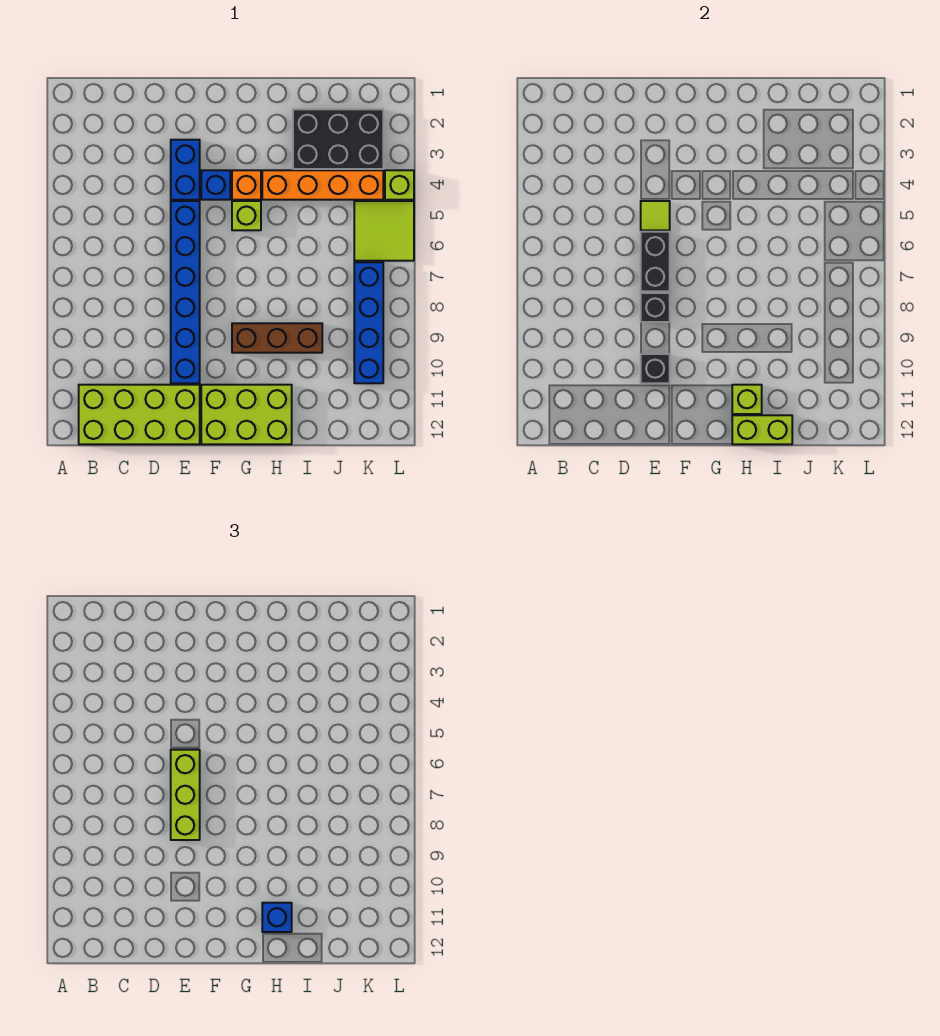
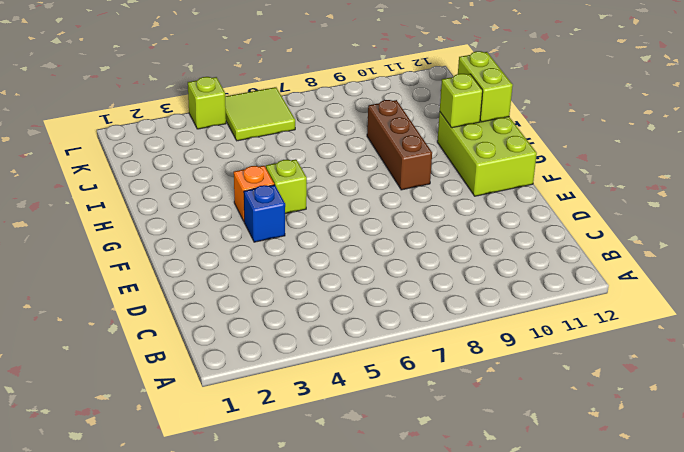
none -> lime 2x4 brick [79,385,200,444]
none -> blue 1x2 brick [171,140,200,200]
none -> blue 1x6 brick [171,201,200,383]

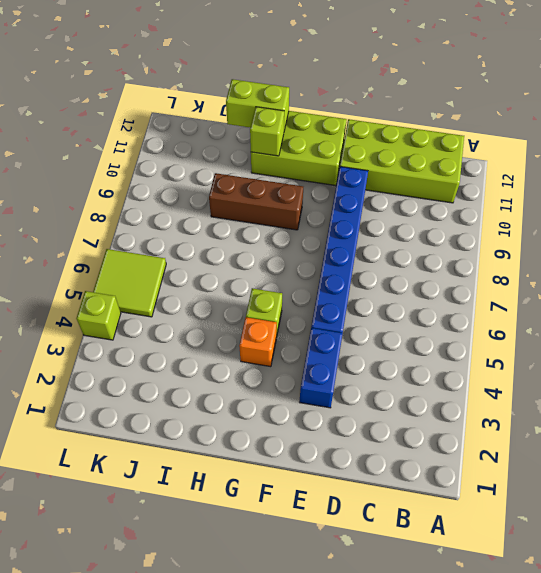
none -> blue 1x1 brick [201,170,230,200]
none -> orange 1x4 brick [262,170,383,200]
none -> black 2x3 brick [293,109,383,169]

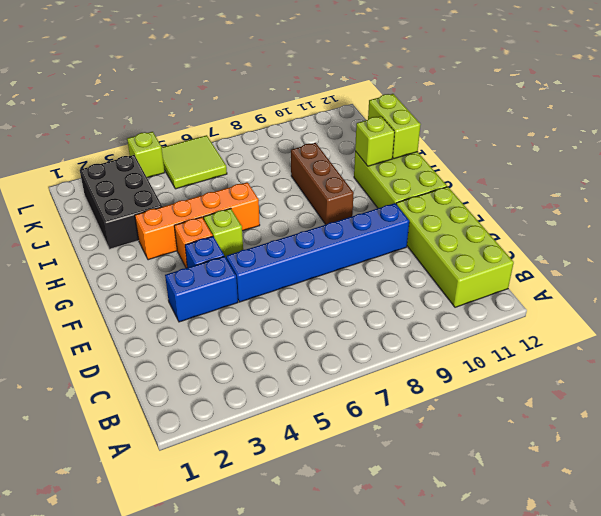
orange 1x4 brick [135,182,260,260] -> orange 1x4 brick turned to [262,170,383,200]
none -> blue 1x4 brick [354,262,383,383]
none -> lime 1x1 tile [641,201,670,230]
none -> black 1x2 brick [641,232,670,291]

